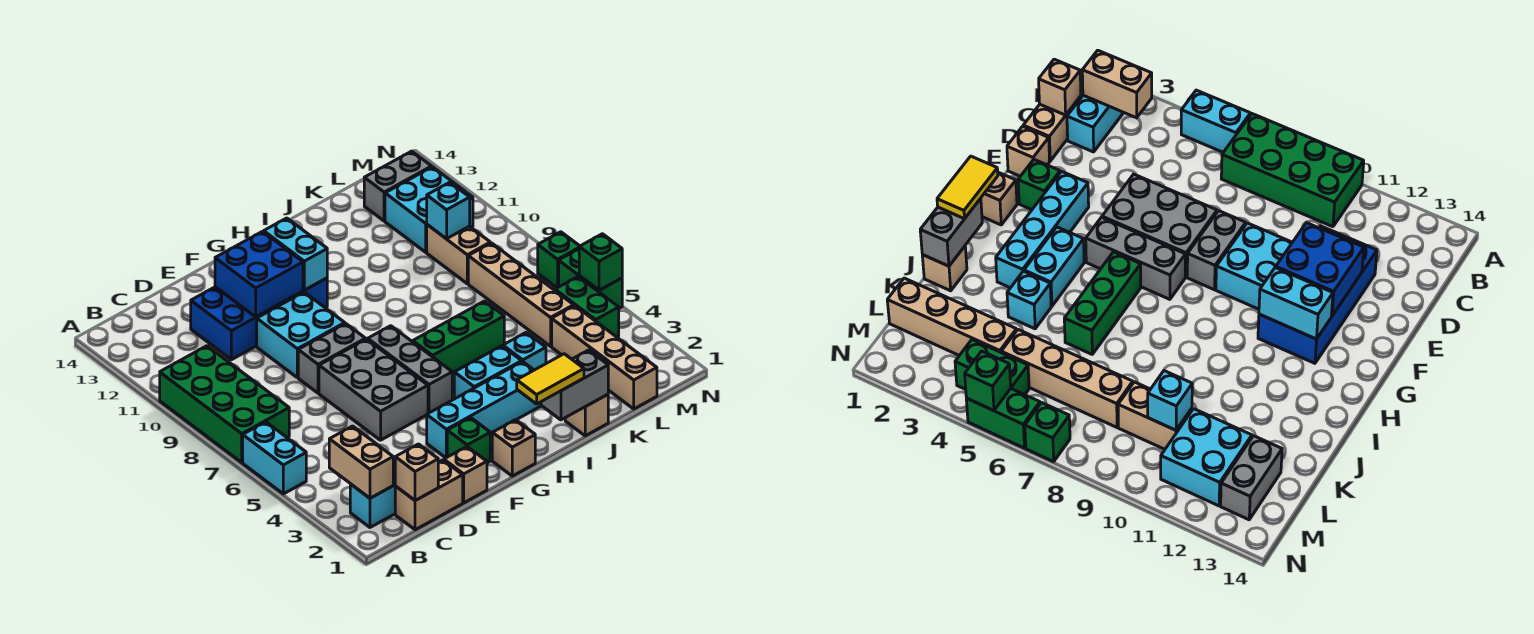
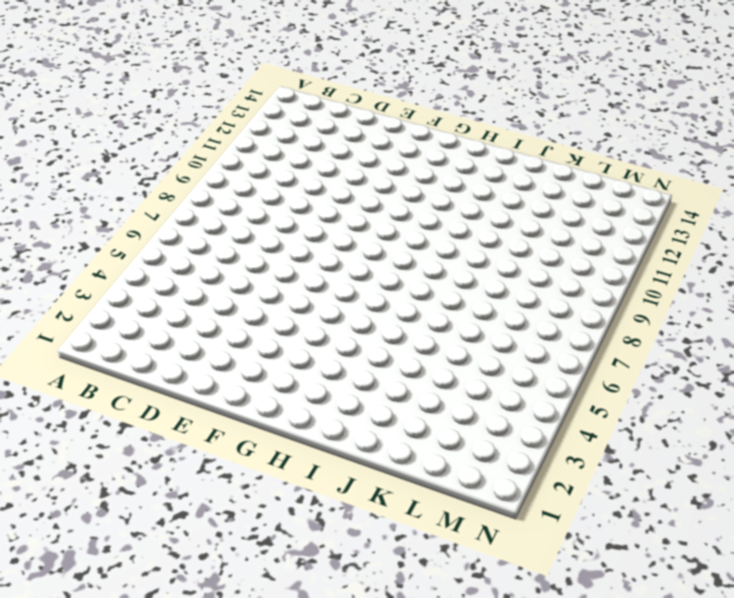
none -> cyan 1x2 brick [243,422,306,494]
none -> green 2x4 brick [160,346,289,462]
none -> cyan 1x2 brick [350,459,395,527]
none -> tan 1x2 brick [395,460,463,530]

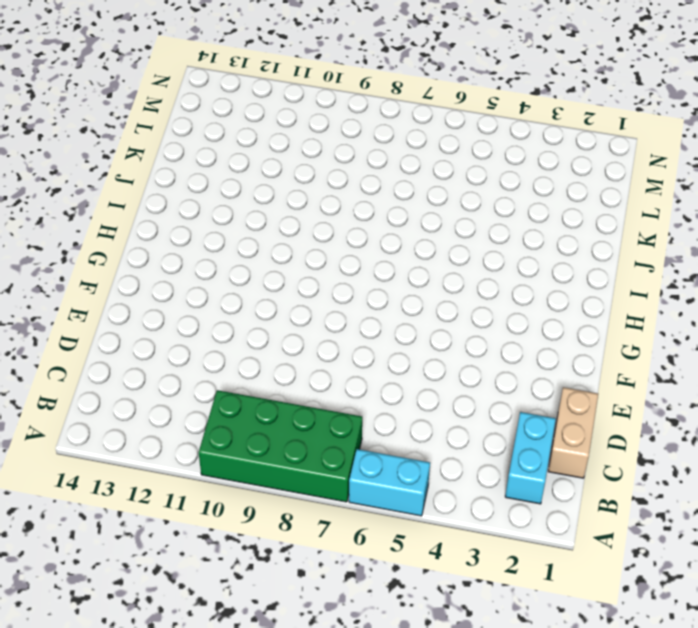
none -> blue 2x4 brick [191,278,327,360]
none -> tan 1x1 brick [444,447,487,503]
none -> grey 2x3 brick [319,339,428,440]
none -> grey 1x2 brick [298,323,366,393]

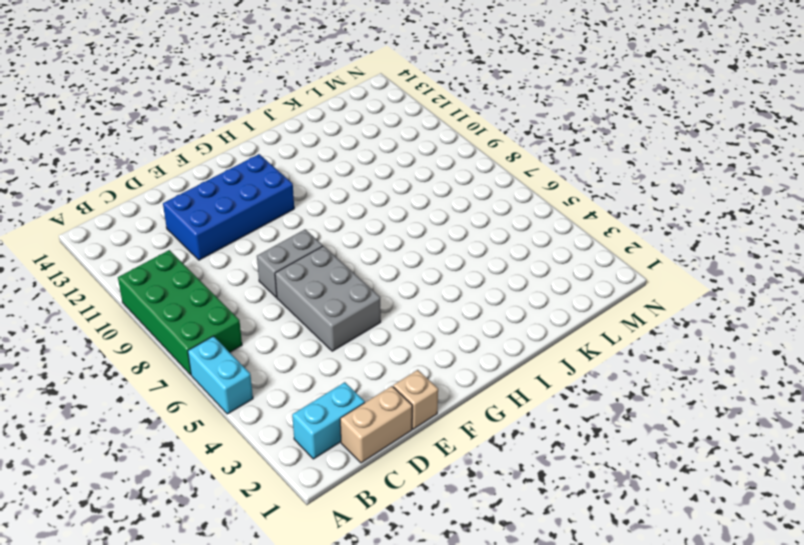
none -> cyan 2x2 brick [257,292,345,378]
none -> green 1x1 brick [447,418,490,463]
none -> cyan 1x4 brick [427,361,541,458]
none -> tan 1x1 brick [492,420,535,476]

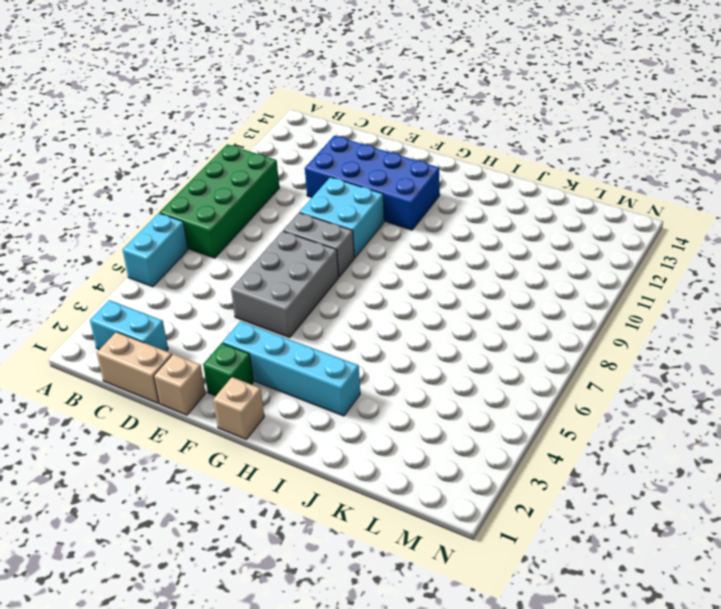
none -> grey 1x3 brick [368,326,452,413]
none -> cyan 1x2 brick [454,346,522,399]
none -> green 1x3 brick [413,301,504,374]
none -> tan 1x1 brick [565,395,608,436]

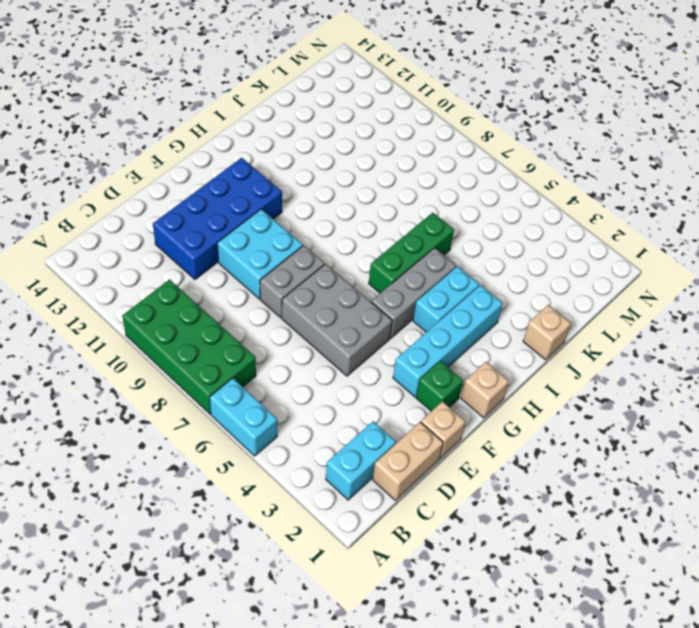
grey 1x3 brick [371,248,456,338] -> grey 1x3 brick turned to [368,326,452,413]
none -> cyan 1x1 brick [503,333,546,370]
none -> tan 1x4 brick [552,306,657,409]
none -> tan 1x4 brick [468,243,574,346]
none -> tan 1x2 brick [427,225,490,284]

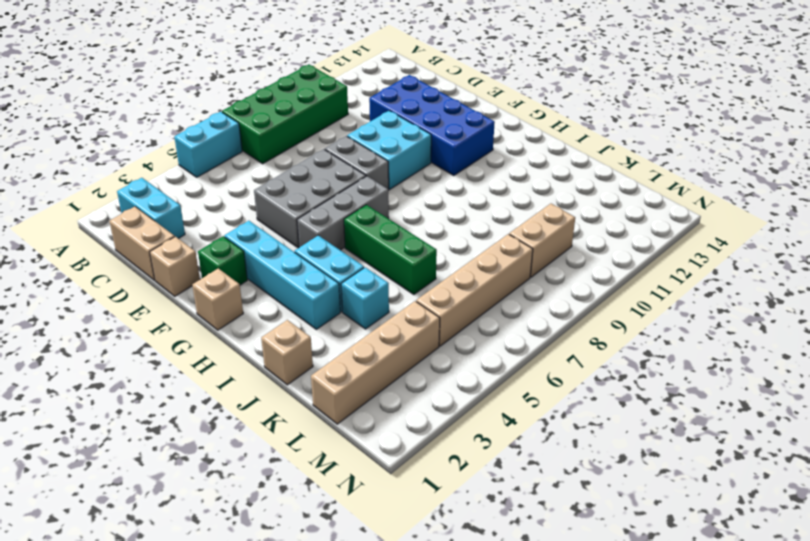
none -> cyan 2x2 brick [385,167,473,252]
none -> grey 1x2 brick [364,151,432,221]
none -> green 1x2 brick [555,277,619,337]
none -> green 1x2 brick [559,249,622,308]

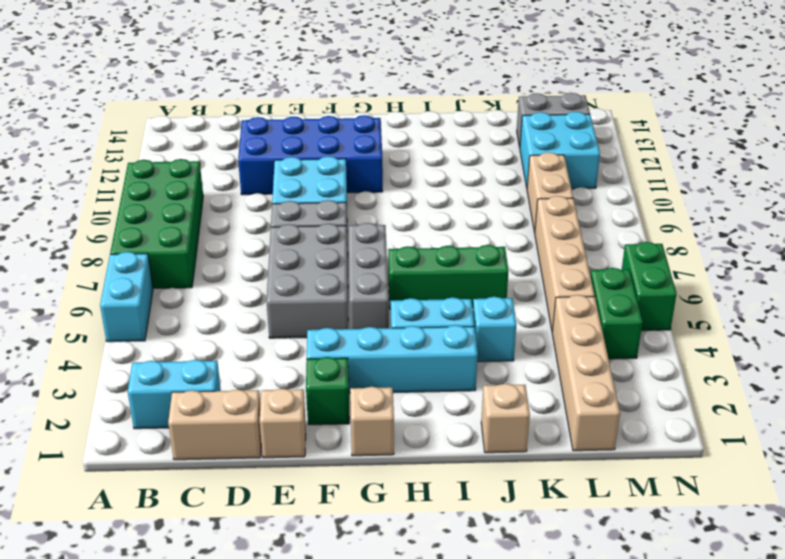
none -> green 1x1 brick [538,232,580,288]
none -> tan 1x2 brick [329,426,393,498]
none -> tan 1x1 brick [395,444,438,501]
none -> blue 2x2 brick [215,232,303,317]

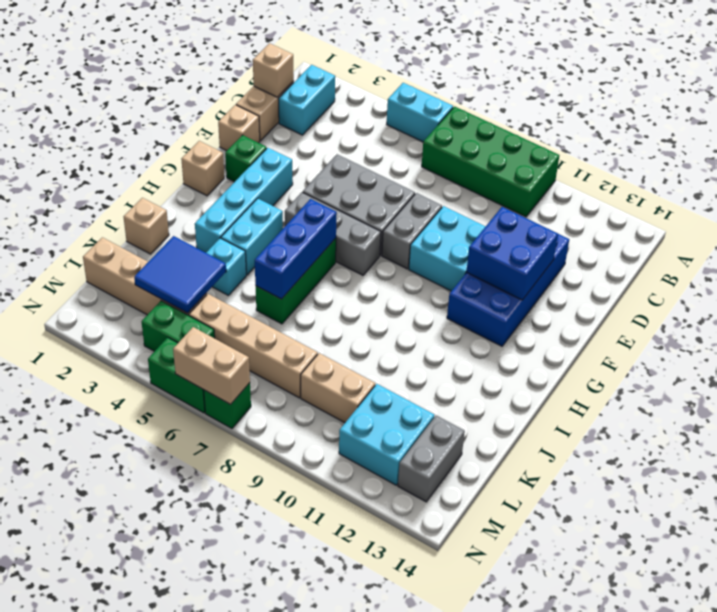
blue 1x3 brick [255,199,337,299] -> none
blue 2x2 tile [134,236,226,313] -> none
tan 1x2 brick [173,327,250,404] -> tan 1x2 brick moved to [329,426,393,498]
none -> cyan 1x2 brick [264,218,327,290]
none -> grey 1x2 brick [541,350,608,420]
none -> cyan 1x1 brick [427,182,470,239]
none -> green 1x1 brick [579,234,622,290]

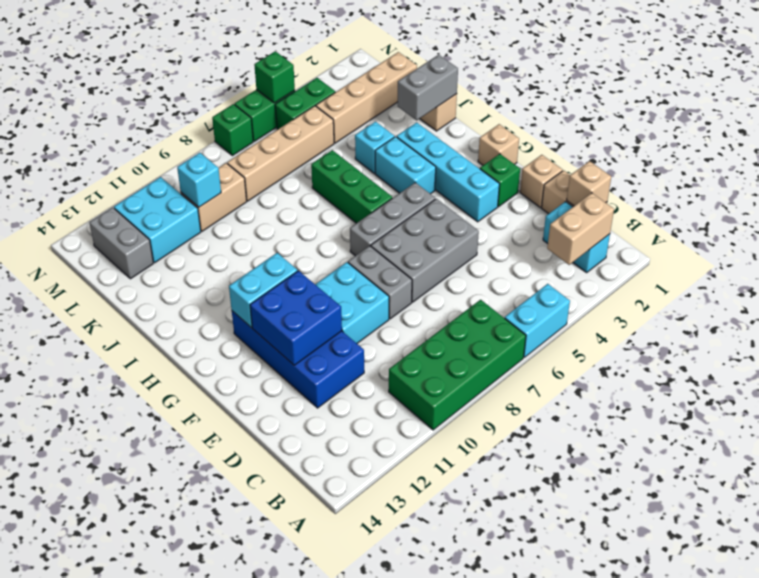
grey 1x2 brick [398,55,458,120] -> grey 1x2 brick turned to [541,350,608,420]
none -> yellow 1x2 tile [517,354,584,404]

